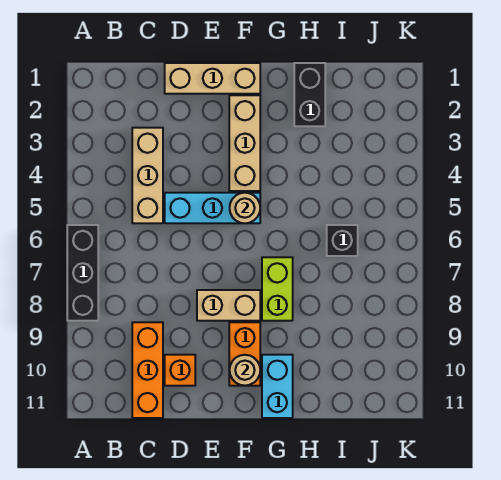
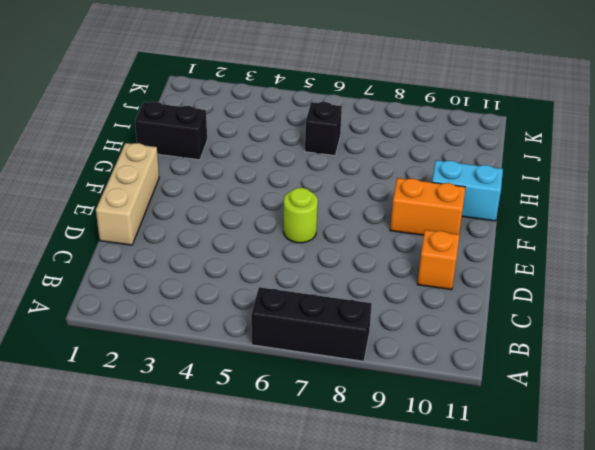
lime 1x1 round brick [283,188,318,243] -> none
none -> tan 1x3 brick [132,128,163,223]
none -> orange 1x3 brick [132,322,163,418]
none -> cyan 1x3 brick [165,193,260,223]

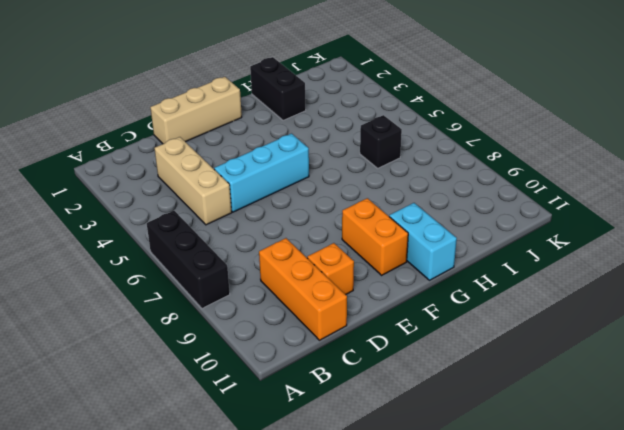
none -> tan 1x2 brick [197,290,260,321]
none -> tan 1x3 brick [229,95,260,191]
none -> lime 1x2 brick [262,257,293,321]

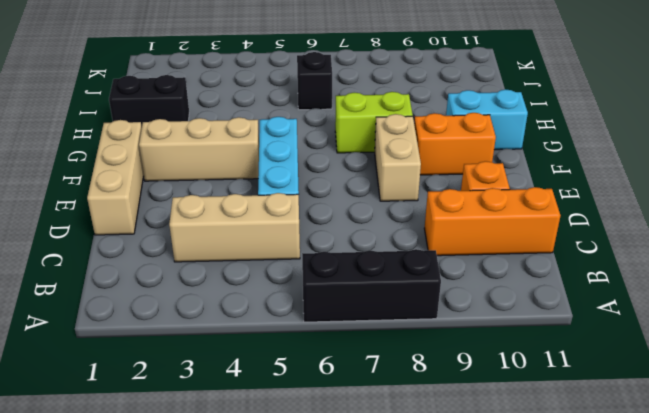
none -> tan 1x1 round brick [230,193,260,223]
none -> tan 1x1 round brick [229,355,260,386]

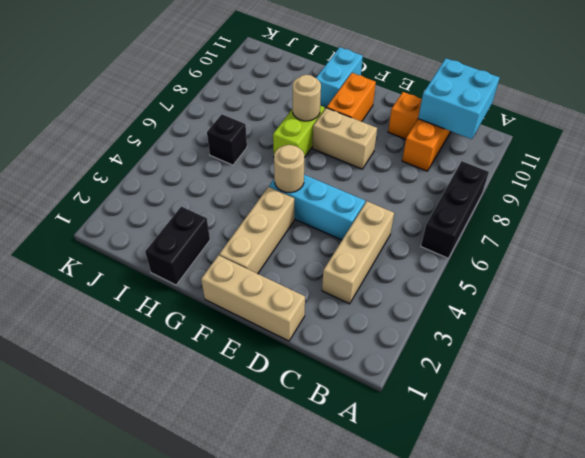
cyan 2x2 brick [418,58,500,139] -> none
tan 1x1 round brick [293,75,321,121] -> tan 1x1 round brick moved to [229,355,260,386]

